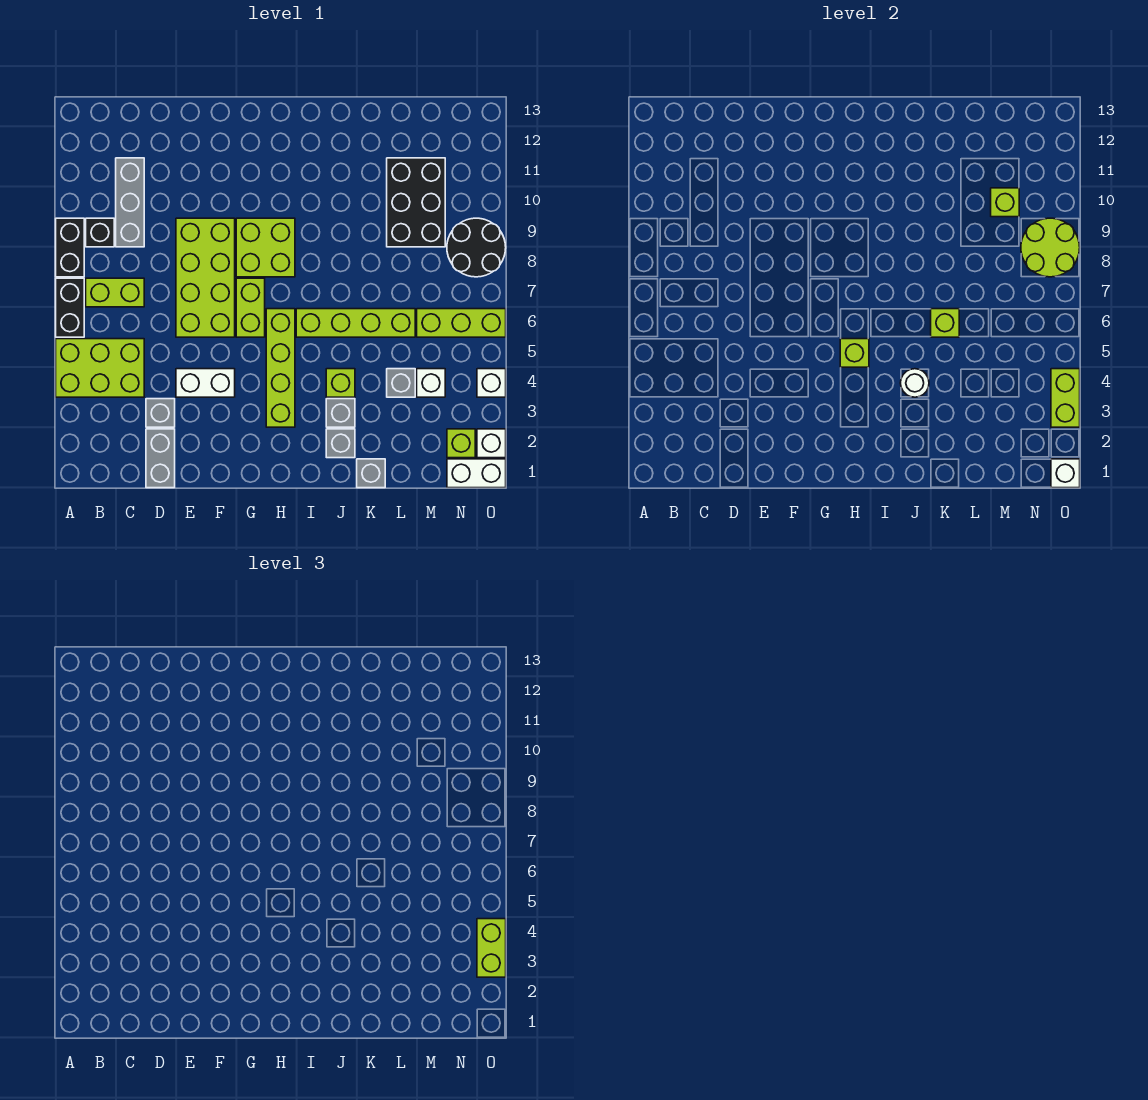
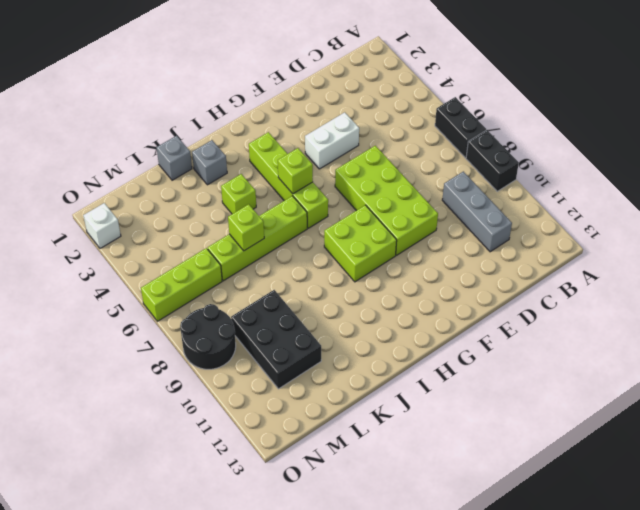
none -> lime 2x3 brick [56,339,144,397]
none -> lime 1x2 brick [86,278,144,307]
none -> black 1x1 brick [86,218,114,247]
none -> grey 1x2 brick [146,429,175,488]

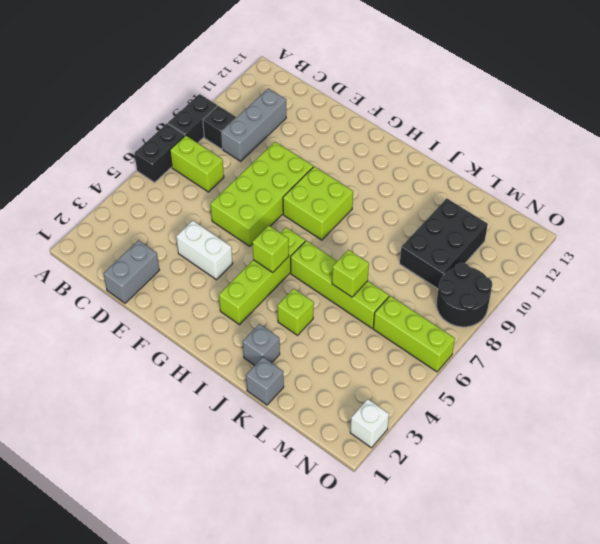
none -> lime 2x3 brick [56,339,144,397]
none -> grey 1x1 brick [146,399,175,427]
none -> lime 1x2 brick [236,278,265,337]
none -> grey 1x1 brick [326,399,355,427]

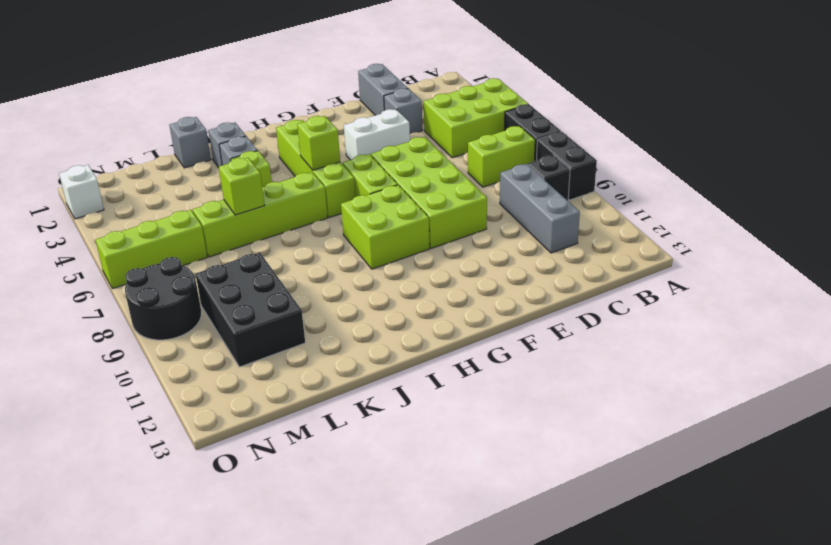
none -> grey 1x1 brick [387,369,415,397]
none -> white 1x1 brick [417,369,445,397]
none -> white 1x2 brick [447,459,506,488]
none -> lime 1x1 brick [447,429,475,458]

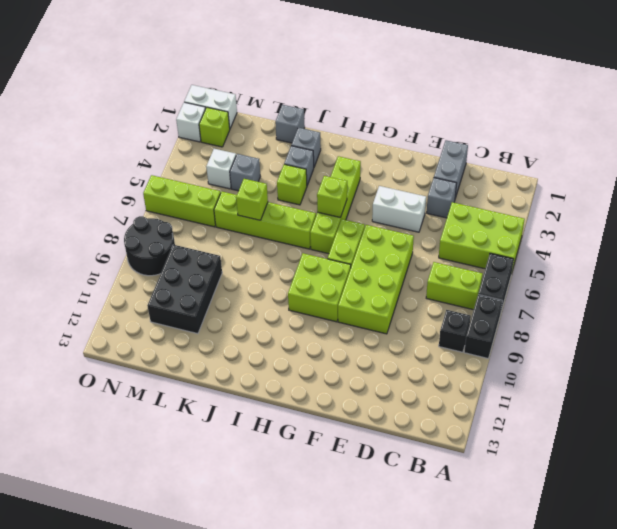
none -> grey 1x3 brick [116,158,144,247]
none -> white 1x1 brick [477,369,506,397]
none -> white 1x1 round brick [901,369,929,397]
none -> lime 1x1 brick [991,188,1019,217]

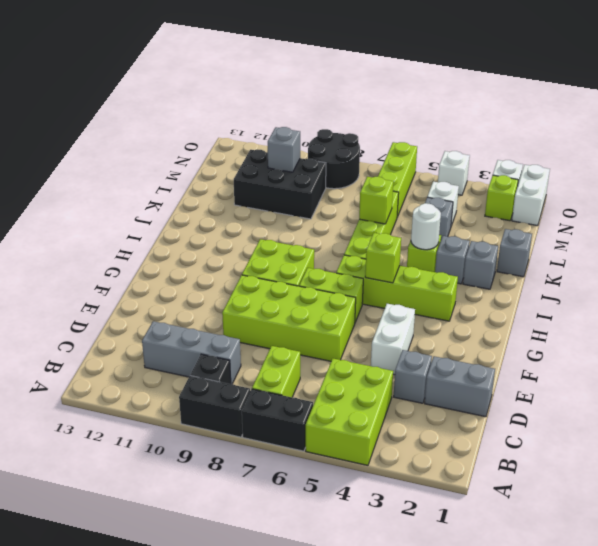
grey 1x1 brick [267,127,300,172] -> lime 1x1 brick [991,188,1019,217]
none -> lime 2x2 round brick [1021,218,1080,277]
none -> white 1x1 brick [1051,459,1080,488]
none -> lime 1x2 brick [1051,369,1080,427]
none -> lime 1x2 brick [477,919,506,977]

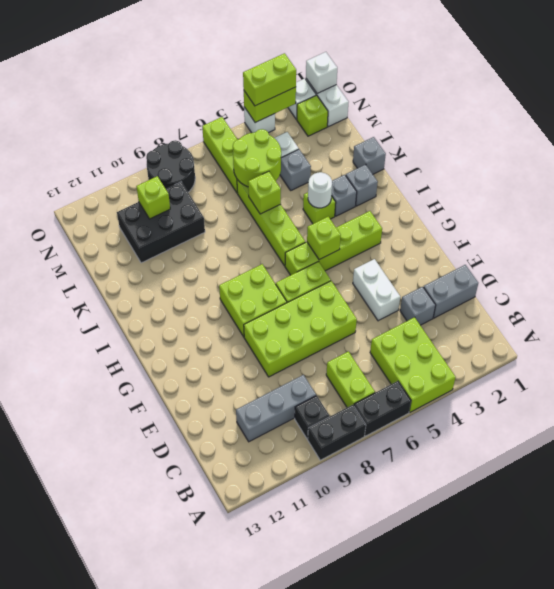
lime 2x2 round brick [233,129,281,187] -> lime 2x2 round brick moved to [1021,218,1080,277]

